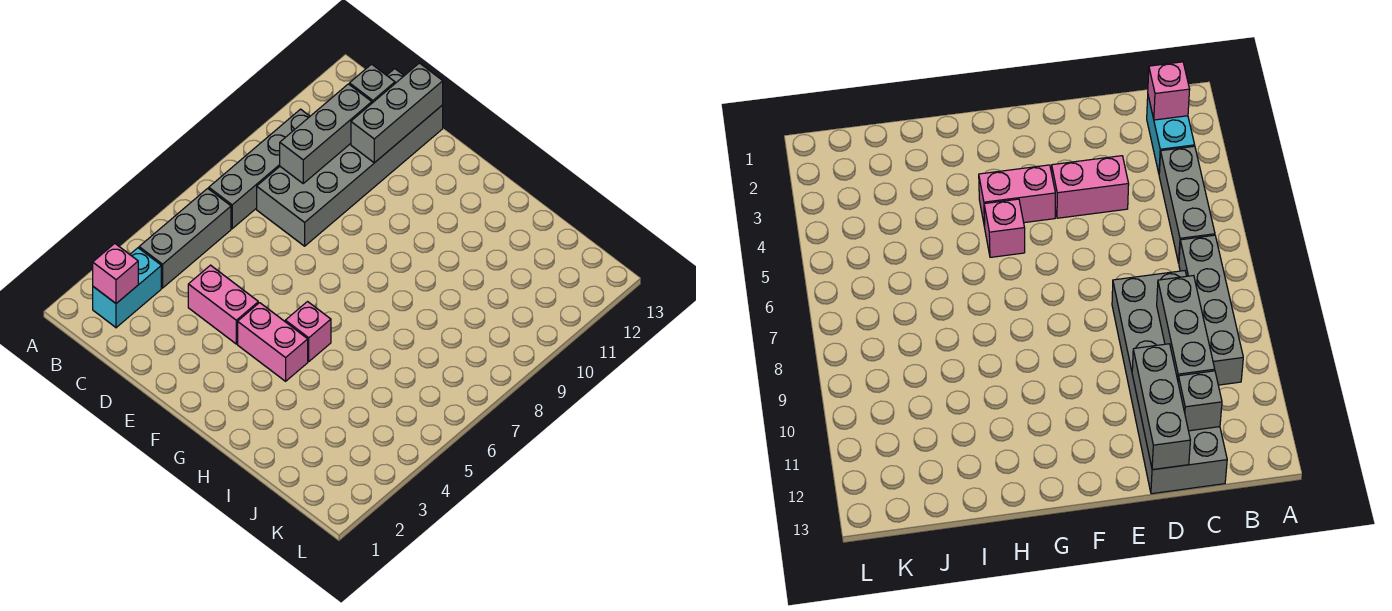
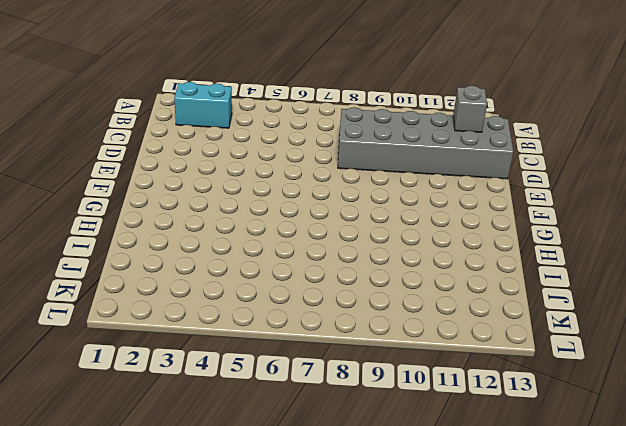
none -> grey 1x3 brick [139,188,231,288]
none -> grey 1x4 brick [209,109,310,229]

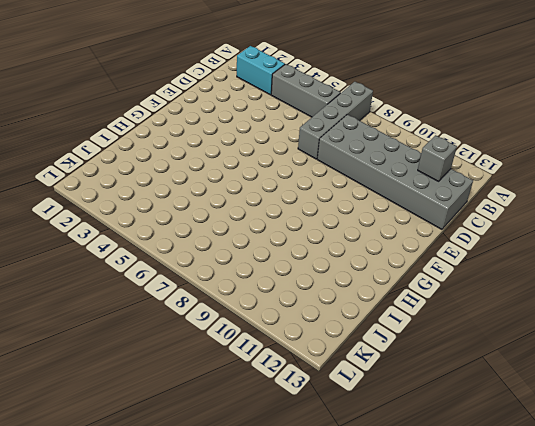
grey 1x4 brick [298,82,373,159] -> grey 1x4 brick turned to [209,109,310,229]
none -> pink 1x2 brick [188,265,258,344]
none -> pink 1x2 brick [238,303,308,381]

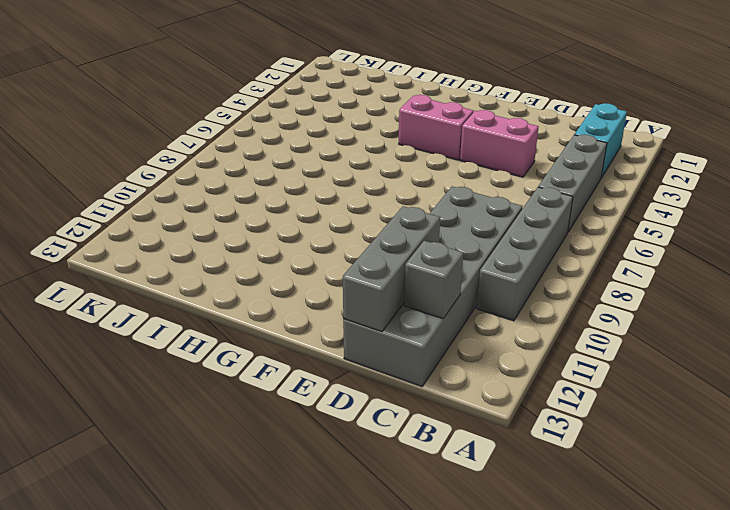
none -> pink 1x1 brick [285,302,331,361]
none -> pink 1x1 brick [93,244,138,303]

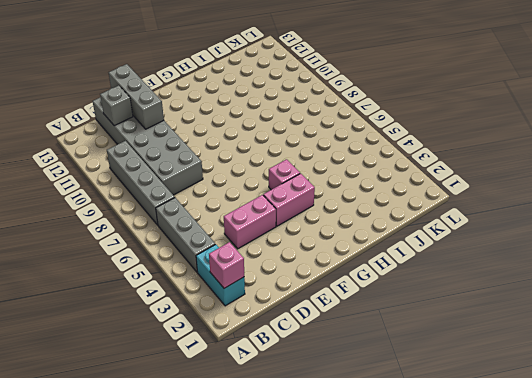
none -> grey 1x3 brick [280,84,372,183]

